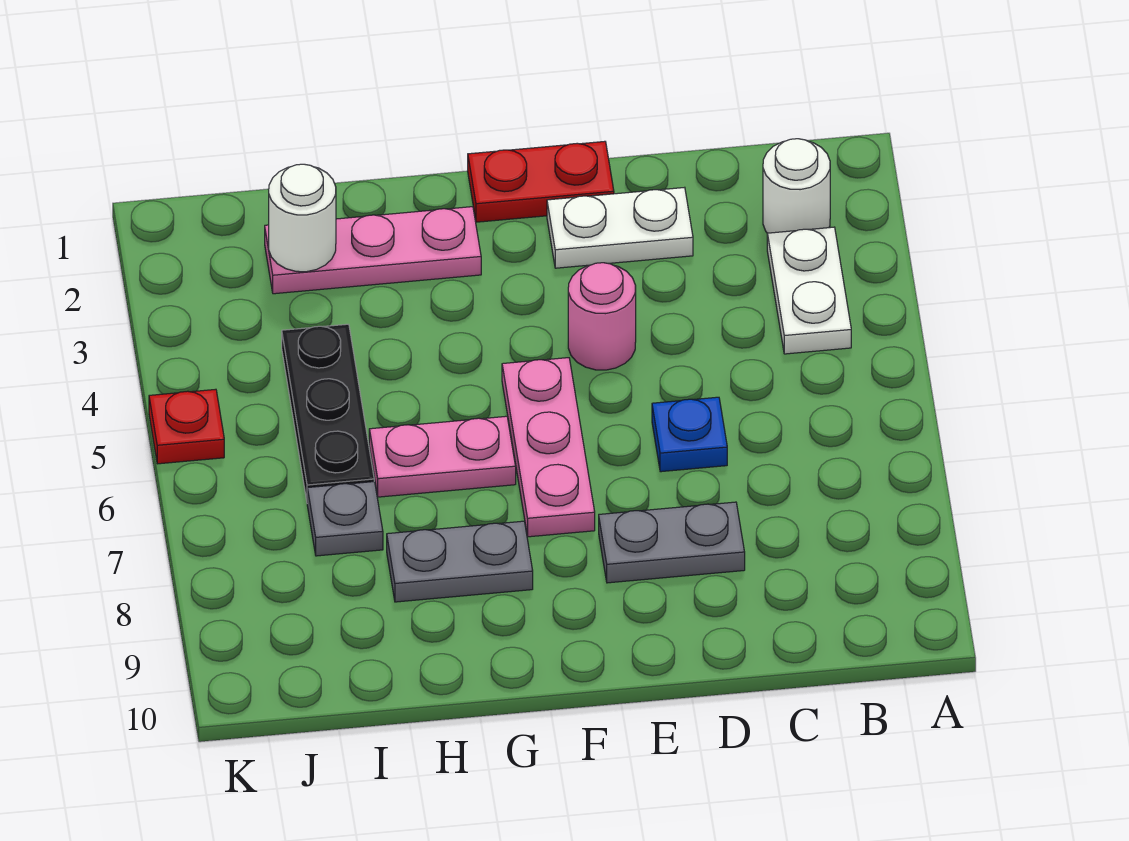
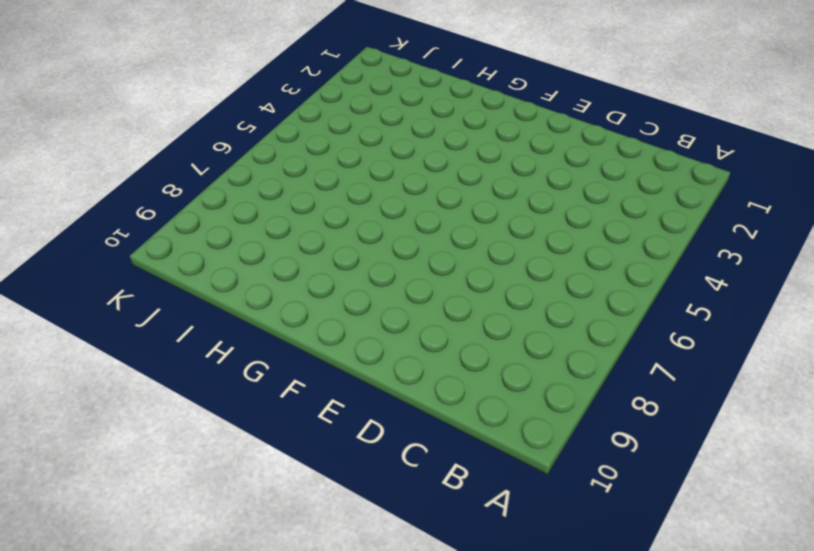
none -> white 1x1 round brick [763,139,830,234]
none -> white 1x2 plate [767,227,851,354]
none -> white 1x2 plate [547,187,693,268]

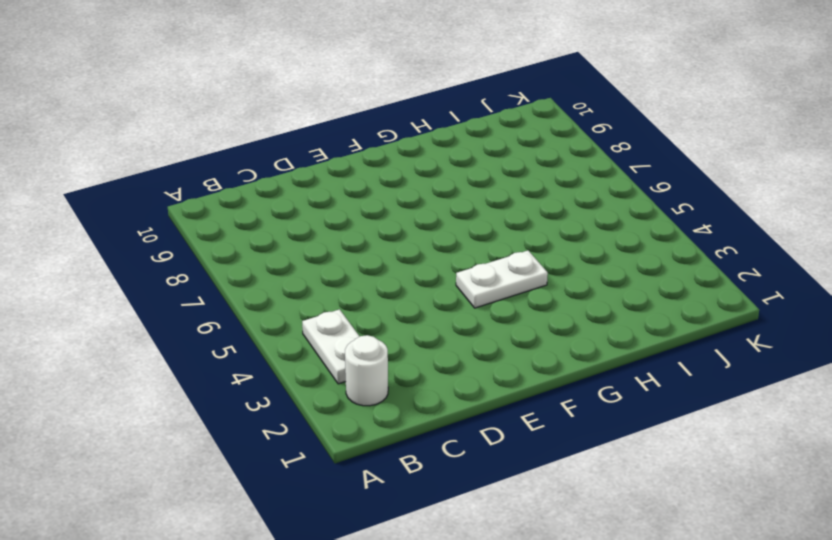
white 1x2 plate [456,251,548,308] -> white 1x2 plate moved to [547,187,693,268]
none -> blue 1x1 plate [652,397,727,472]
none -> grey 1x2 plate [599,502,745,583]
none -> red 1x2 plate [468,141,614,222]

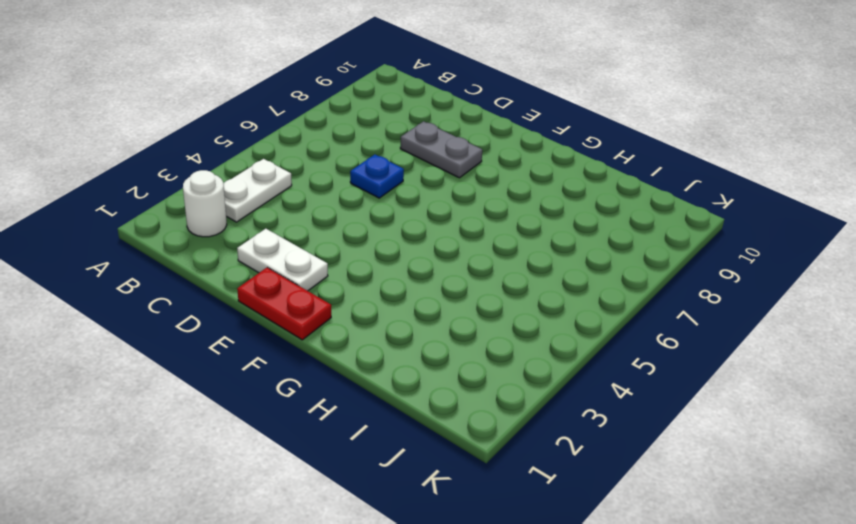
none -> pink 1x1 round brick [568,263,636,370]
none -> pink 1x3 plate [502,358,595,537]
none -> pink 1x3 plate [265,207,481,294]

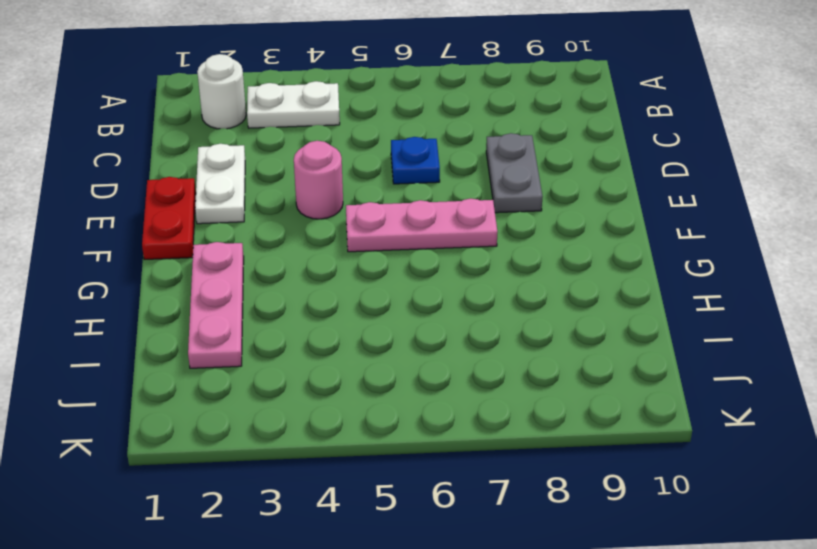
none -> pink 1x2 plate [369,416,516,497]
none -> grey 1x2 plate [387,521,533,602]
none -> black 1x3 plate [282,324,374,500]

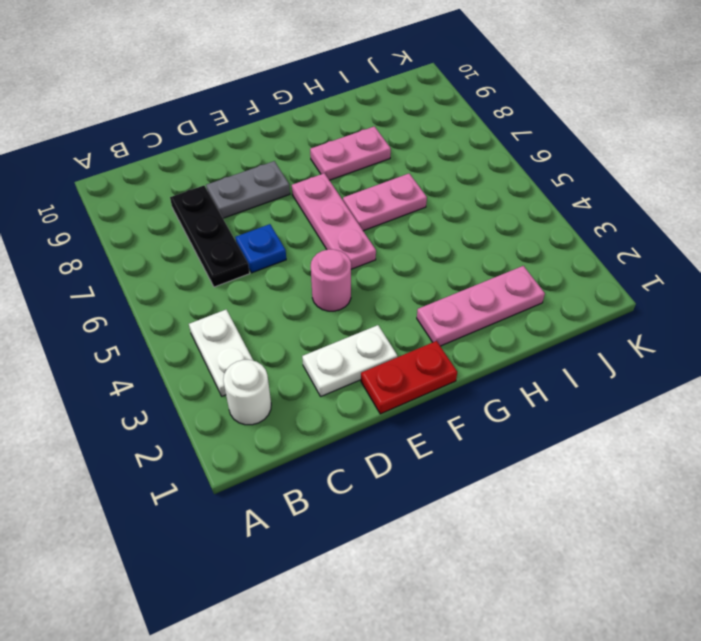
black 1x3 plate [170,186,250,287] -> black 1x3 plate moved to [282,324,374,500]
pink 1x2 plate [310,126,391,180] -> grey 1x2 plate [387,521,533,602]
none -> grey 1x1 plate [307,482,383,556]
none -> red 1x1 plate [149,389,224,464]
none -> white 1x1 round brick [269,164,336,272]

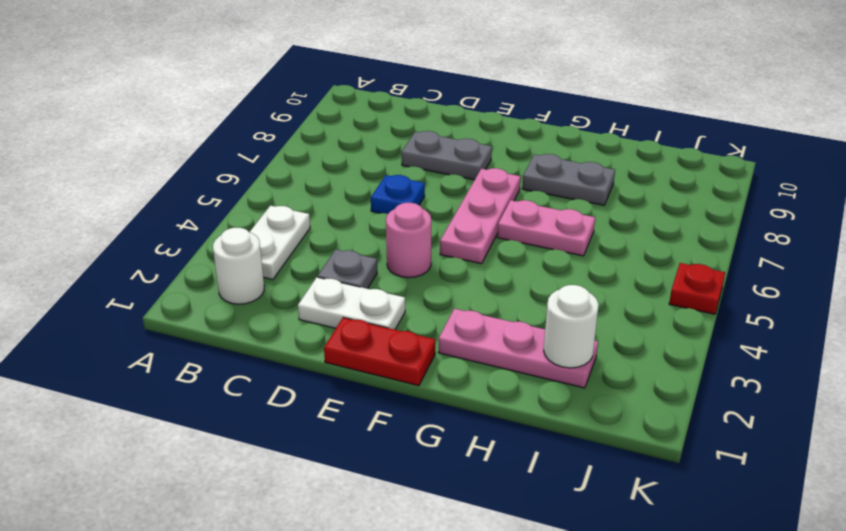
grey 1x1 plate [318,250,377,289] -> grey 1x1 plate moved to [307,482,383,556]
none -> black 1x3 plate [282,324,374,500]

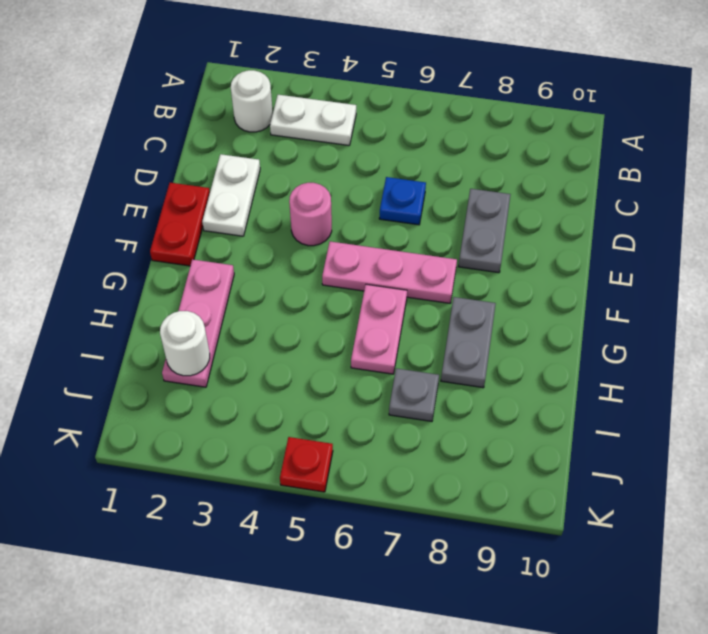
none -> black 1x3 plate [282,324,374,500]

